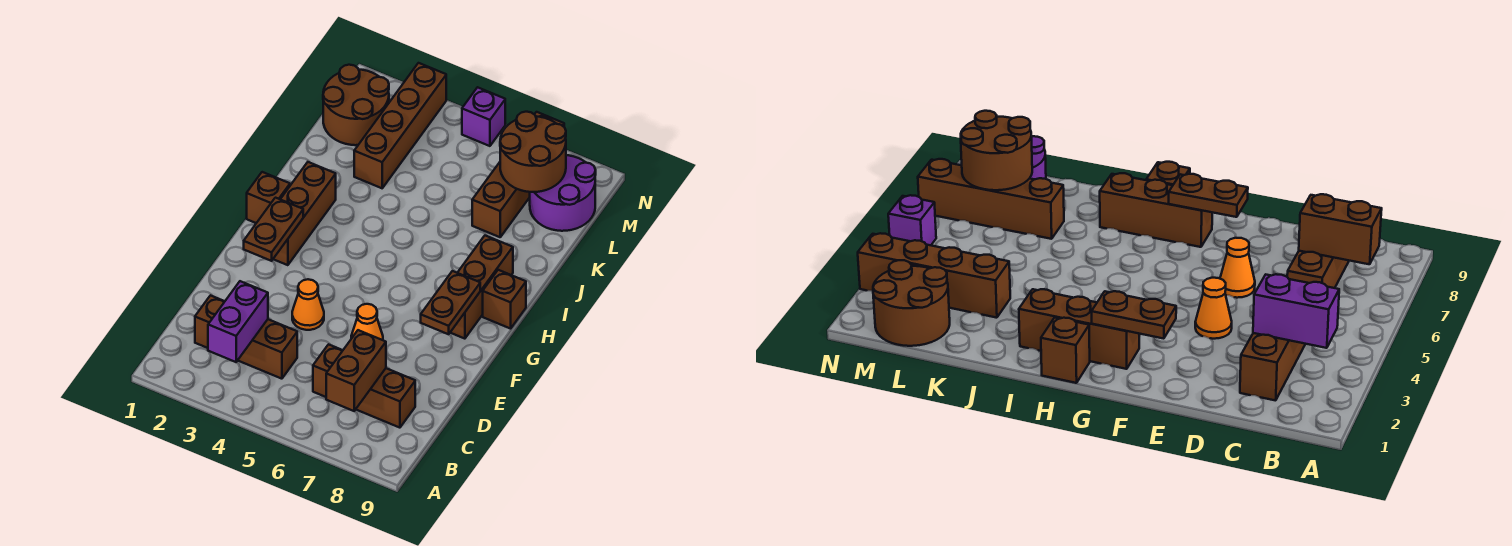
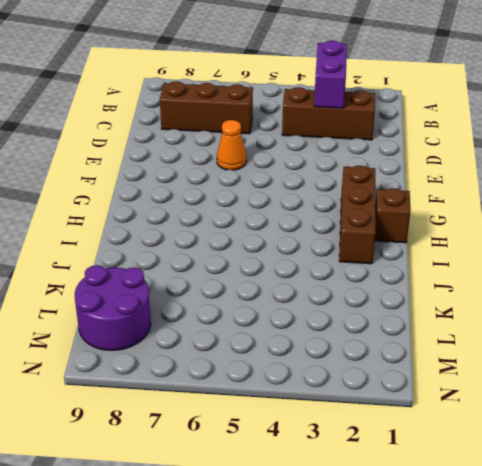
none -> orange 1x1 cone [292,279,324,330]
none -> brown 1x3 brick [450,236,513,339]
none -> brown 1x1 brick [483,270,526,329]

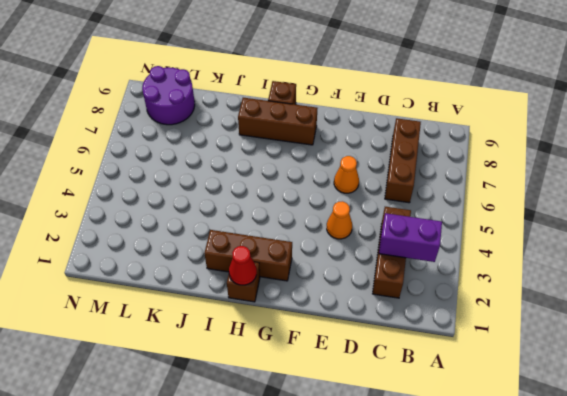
red 1x1 cone [229,246,257,285] -> none
none -> brown 1x4 brick [354,63,446,188]
none -> brown 1x4 brick [472,112,564,237]
none -> brown 2x2 round brick [323,65,389,145]

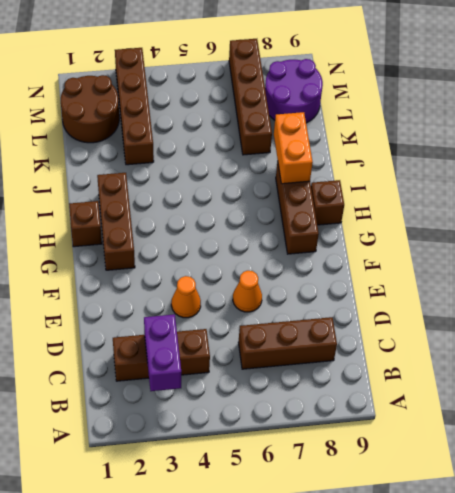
orange 1x2 brick [274,112,313,184] -> none
none -> purple 1x1 brick [462,87,505,146]
none -> brown 1x2 brick [326,330,386,411]
none -> brown 1x2 plate [244,198,303,261]

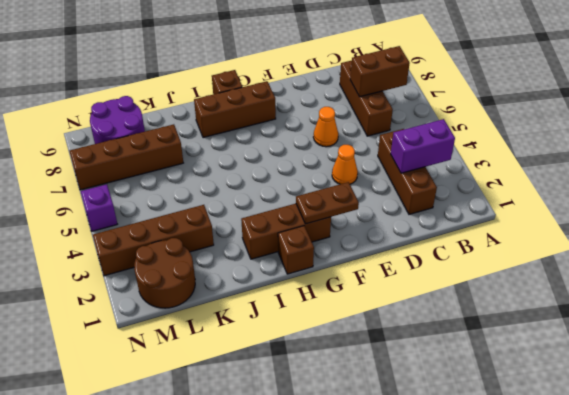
none -> brown 1x2 plate [421,271,480,334]
none -> brown 2x2 round brick [500,112,566,192]

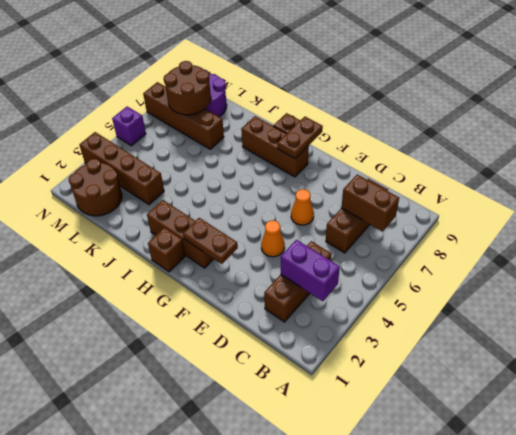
brown 1x2 plate [277,117,323,159] -> brown 1x2 plate turned to [421,271,480,334]

